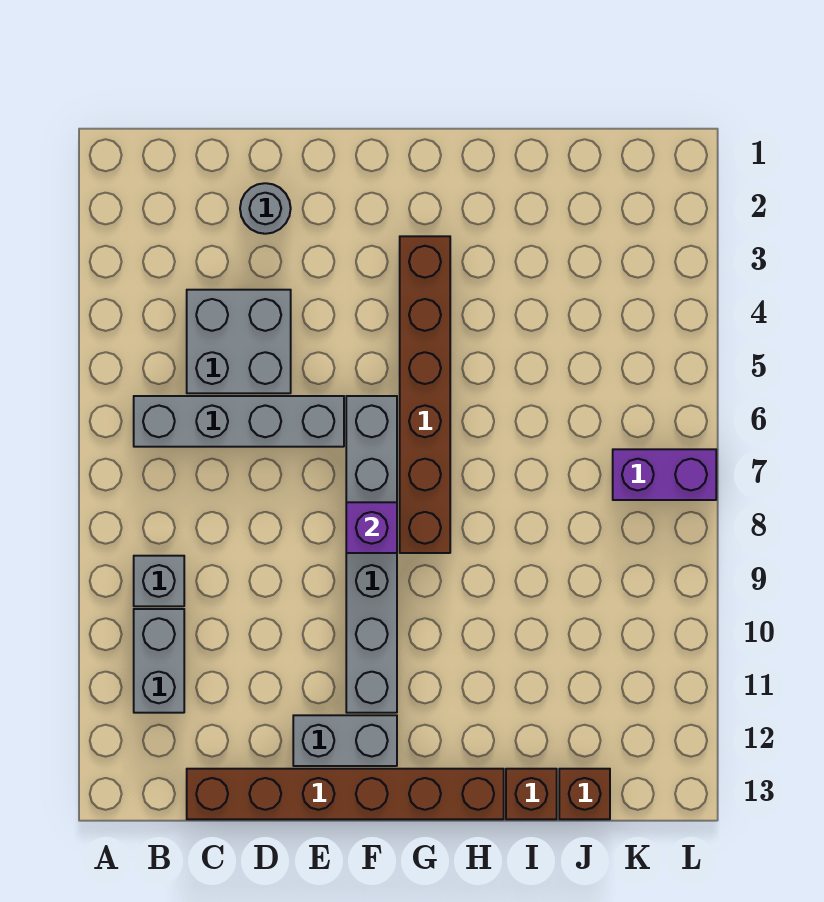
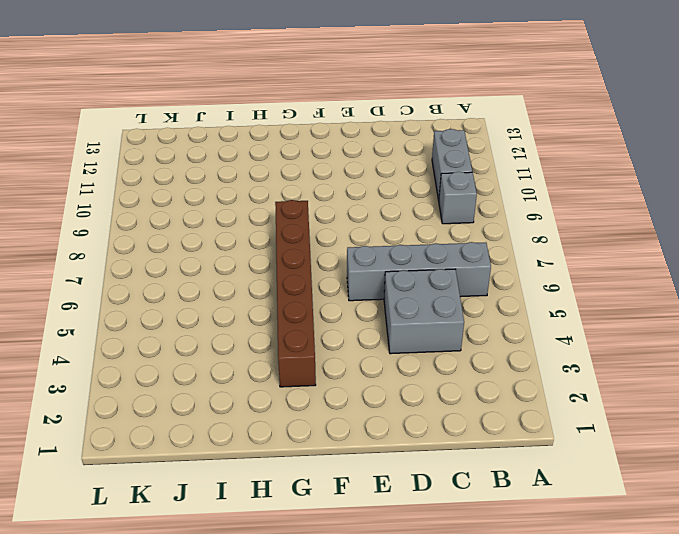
none -> brown 1x6 brick [187,769,504,819]
none -> grey 1x1 round brick [240,183,291,234]
none -> grey 1x2 brick [293,715,397,766]

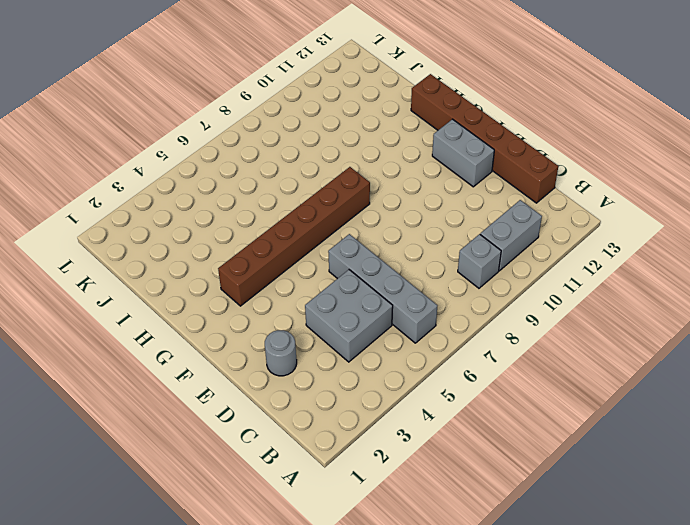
none -> grey 1x6 brick [346,396,397,713]
none -> brown 1x1 brick [506,769,557,819]
none -> brown 1x1 brick [559,769,610,819]

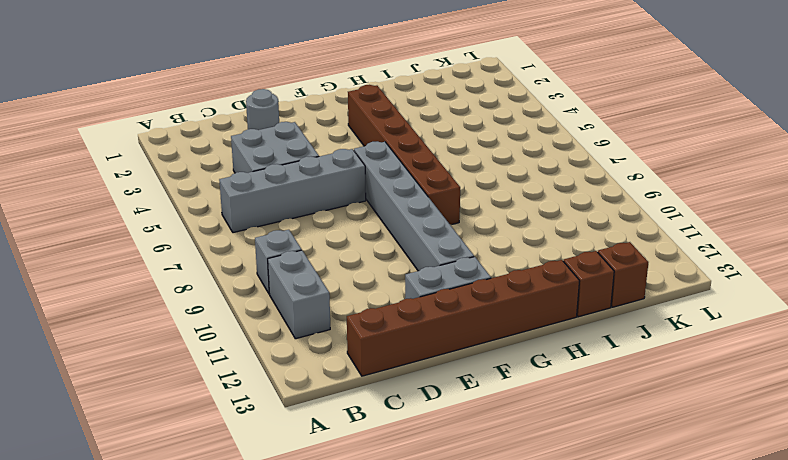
none -> purple 1x2 brick [613,449,716,500]
none -> purple 1x1 brick [346,502,397,553]

